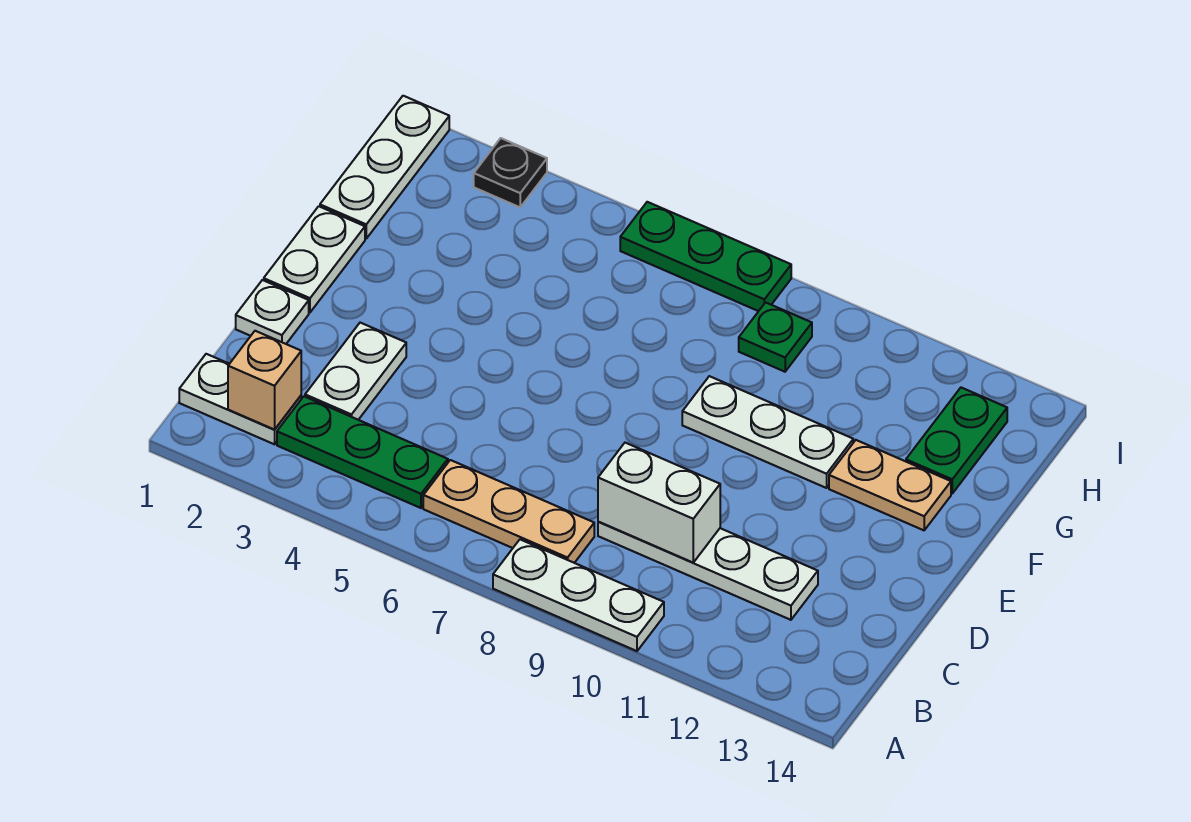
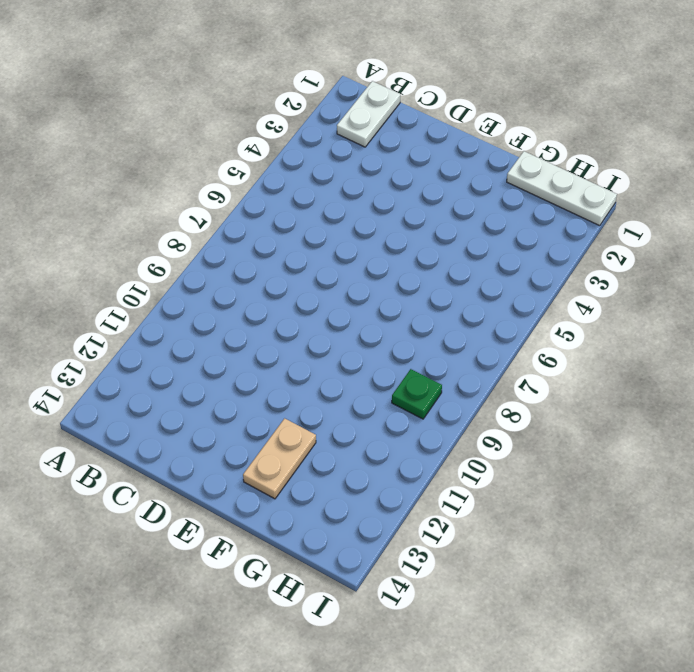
none -> white 1x3 plate [493,540,664,651]
none -> green 1x3 plate [277,396,448,508]
none -> tan 1x3 plate [423,460,594,563]

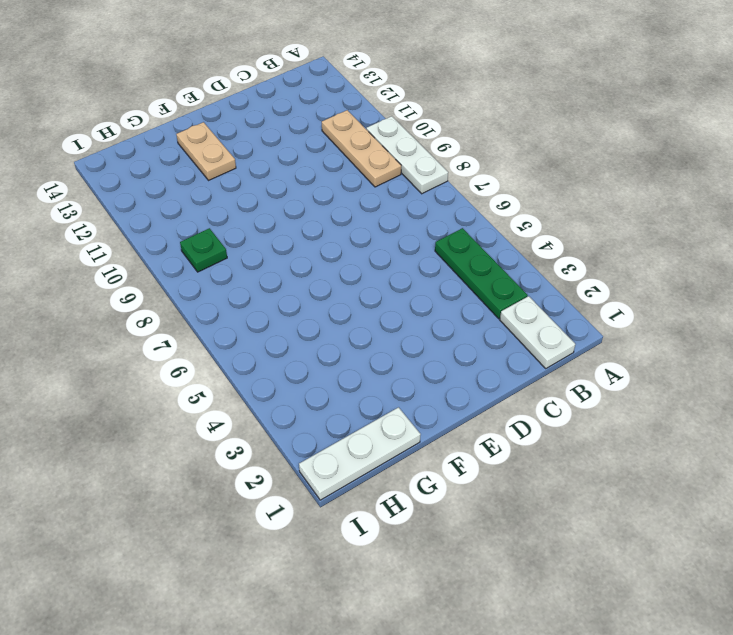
tan 1x3 plate [322,110,401,187] -> tan 1x3 plate moved to [423,460,594,563]
none -> white 1x2 plate [305,323,406,420]
none -> white 1x4 plate [598,522,818,620]
none -> white 1x1 plate [236,280,309,344]

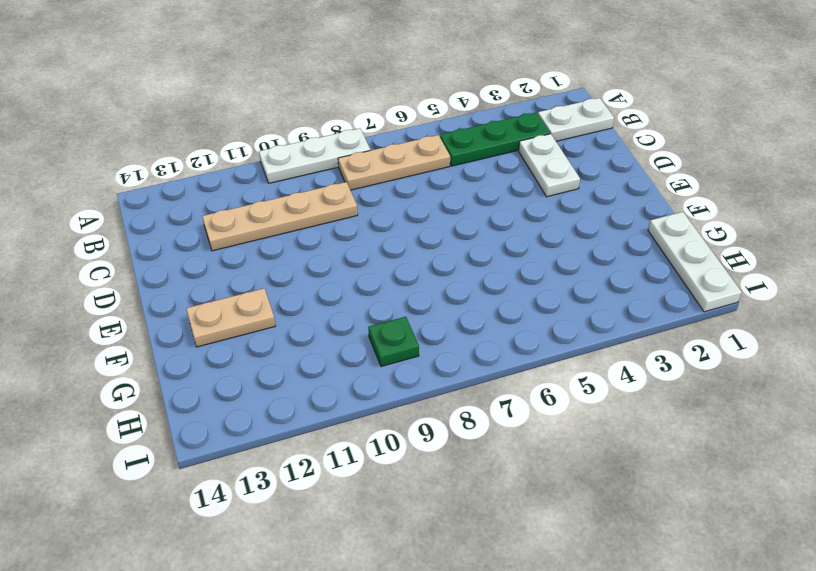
tan 1x4 plate [202,182,358,251] -> white 1x4 plate [598,522,818,620]
none -> white 1x1 plate [236,280,309,344]
none -> white 1x2 plate [264,206,365,312]
none -> white 1x3 plate [682,376,853,488]

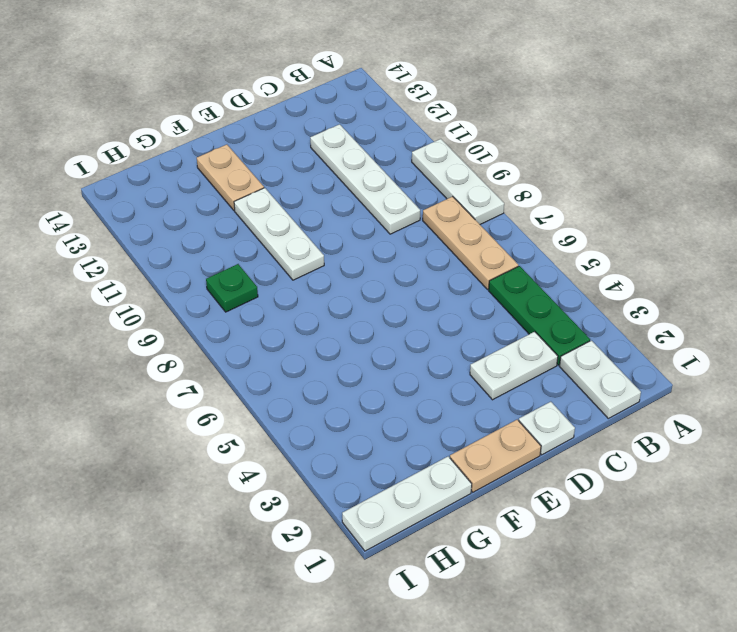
tan 1x2 plate [450,420,541,492] -> white 1x2 plate [264,206,365,312]
none -> green 1x2 plate [906,388,1007,493]
none -> black 1x1 plate [474,138,547,207]
none -> green 1x3 plate [620,202,791,311]

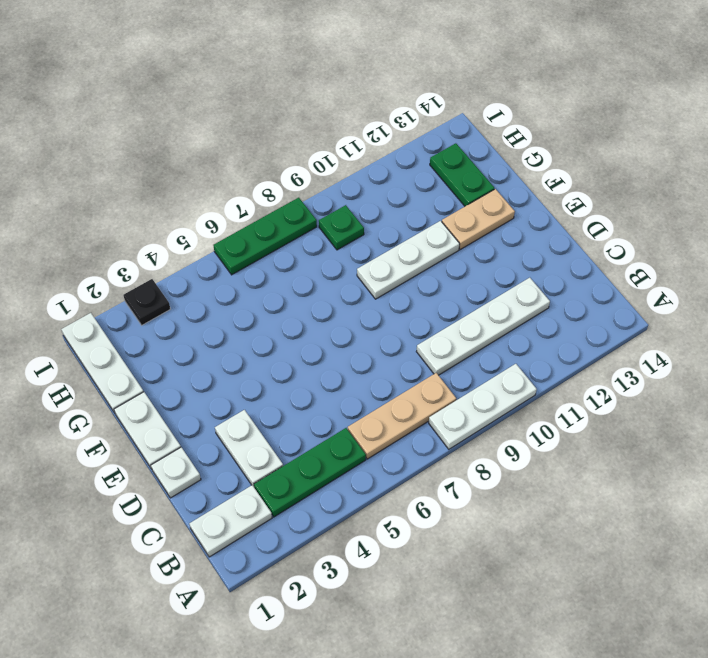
none -> tan 1x1 brick [228,331,301,430]
none -> white 1x2 brick [598,443,720,562]

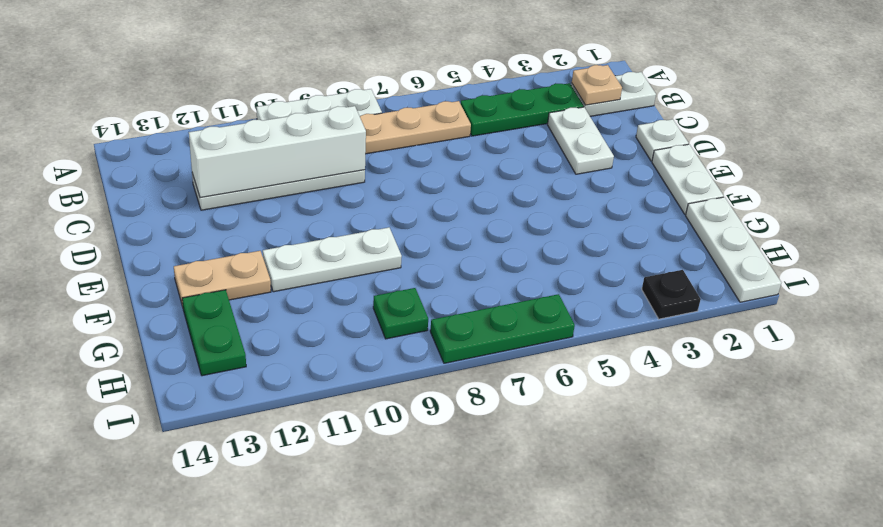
tan 1x1 plate [572,65,622,105] -> tan 1x1 brick [228,331,301,430]
white 1x4 brick [189,106,366,198] -> white 1x2 brick [598,443,720,562]

